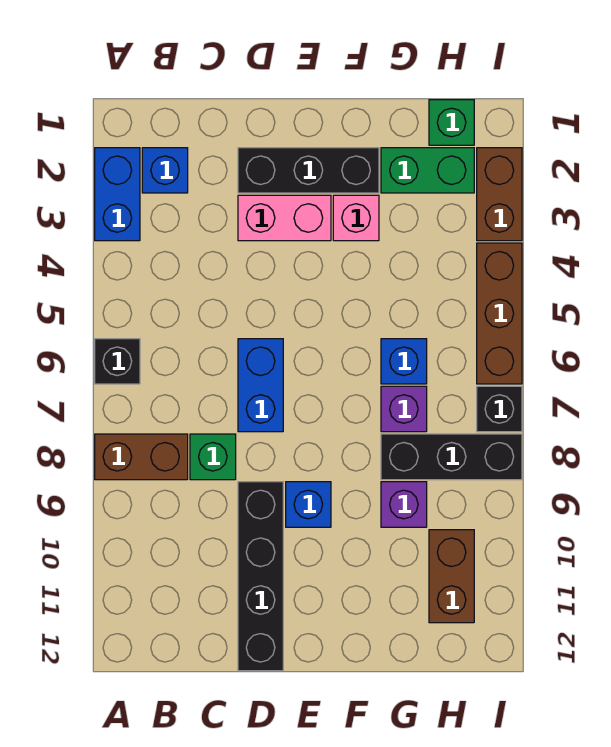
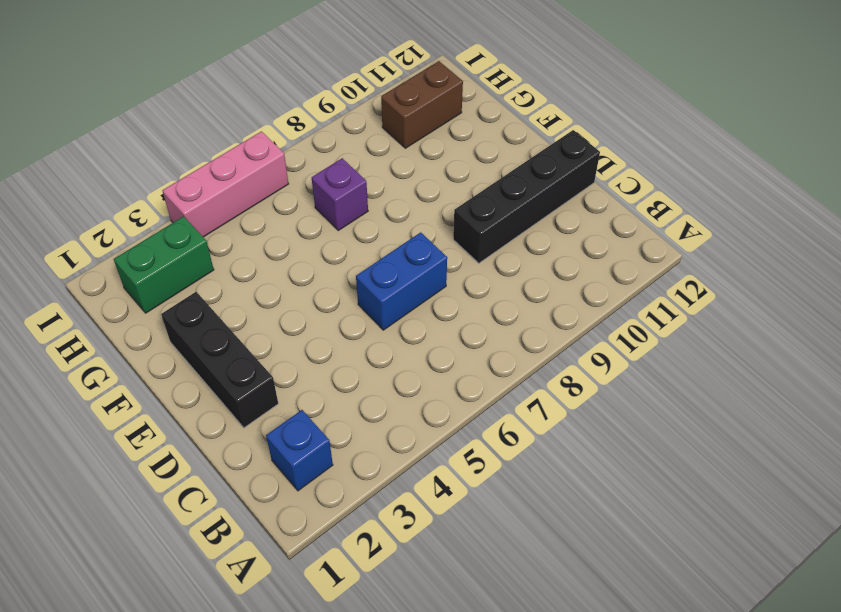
green 1x2 brick [114,216,214,313] -> green 1x2 brick turned to [381,148,474,193]
pink 1x3 brick [162,131,289,237] -> brown 1x3 brick [477,243,522,384]
none -> blue 1x2 brick [95,148,140,241]
none -> black 1x1 brick [95,339,140,384]
none -> brown 1x2 brick [95,434,188,480]

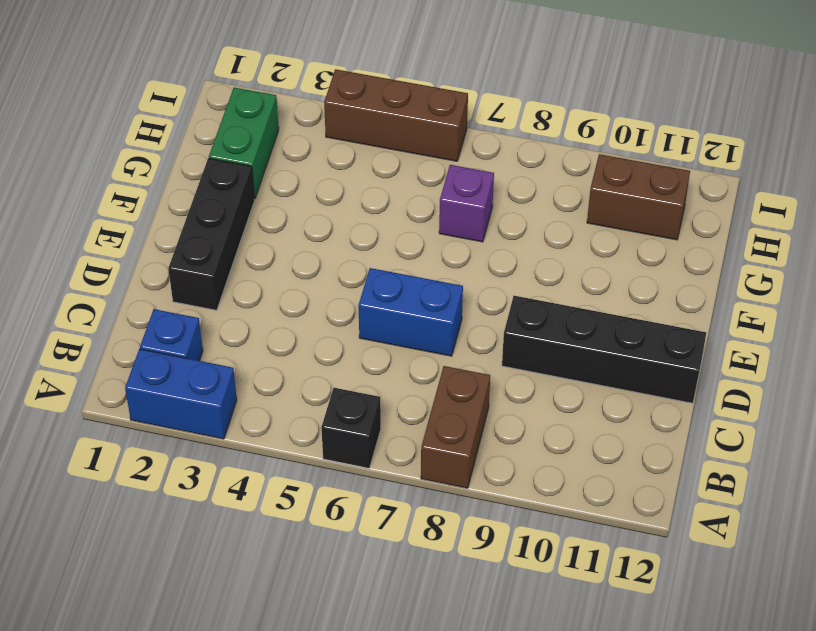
none -> green 1x1 brick [190,434,236,480]
none -> pink 1x2 brick [238,195,331,241]
none -> blue 1x1 brick [286,482,331,527]

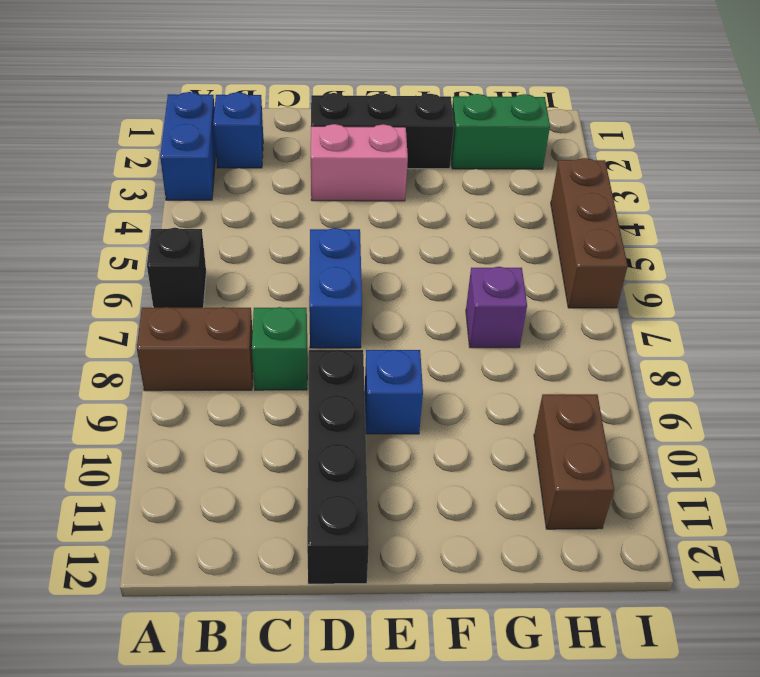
none -> pink 1x1 brick [333,195,379,241]
none -> blue 1x1 brick [381,339,427,384]
none -> black 1x3 brick [381,434,522,480]

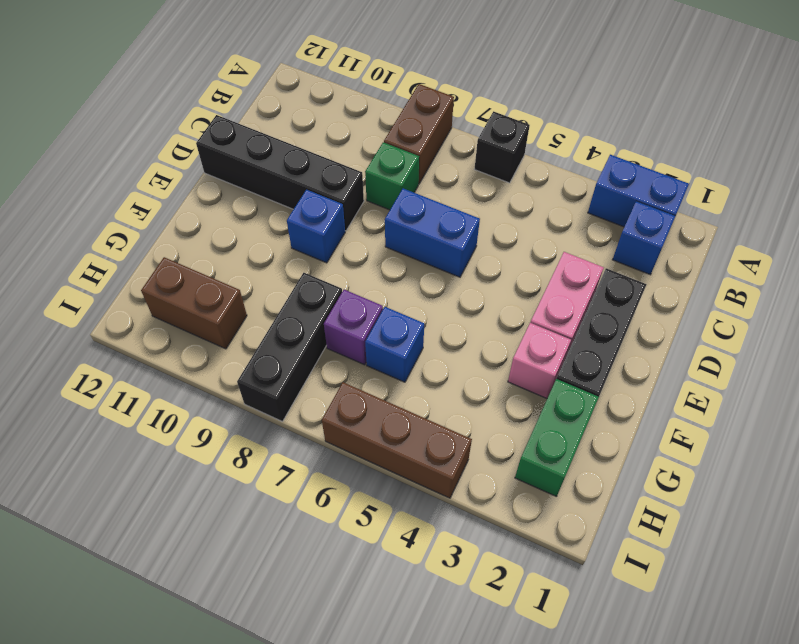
none -> purple 1x1 brick [381,482,427,527]
none -> green 1x1 brick [429,100,474,145]
none -> brown 1x2 brick [477,148,522,241]

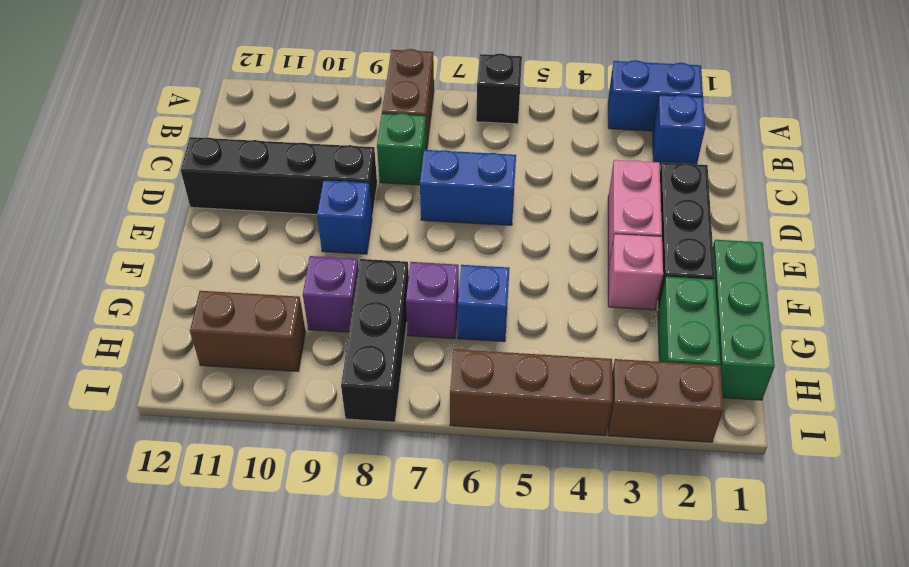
green 1x3 brick [713,240,775,400] -> green 1x1 brick [429,100,474,145]
none -> black 1x1 brick [477,386,522,432]

